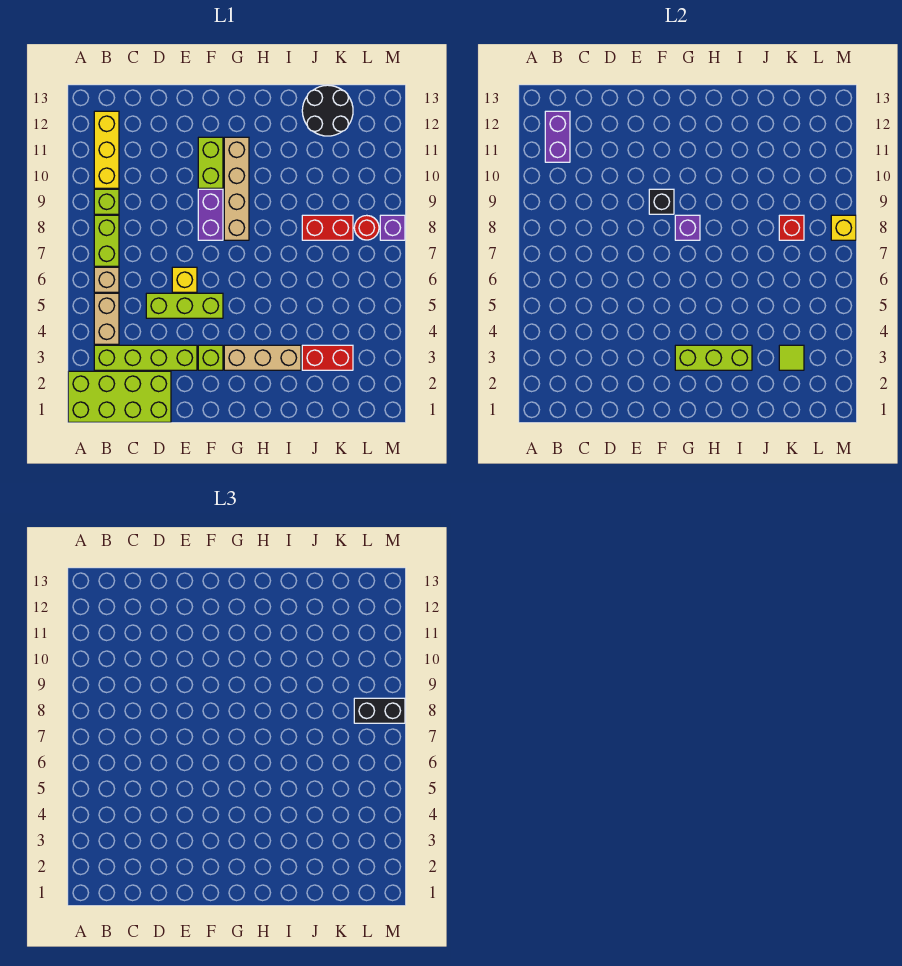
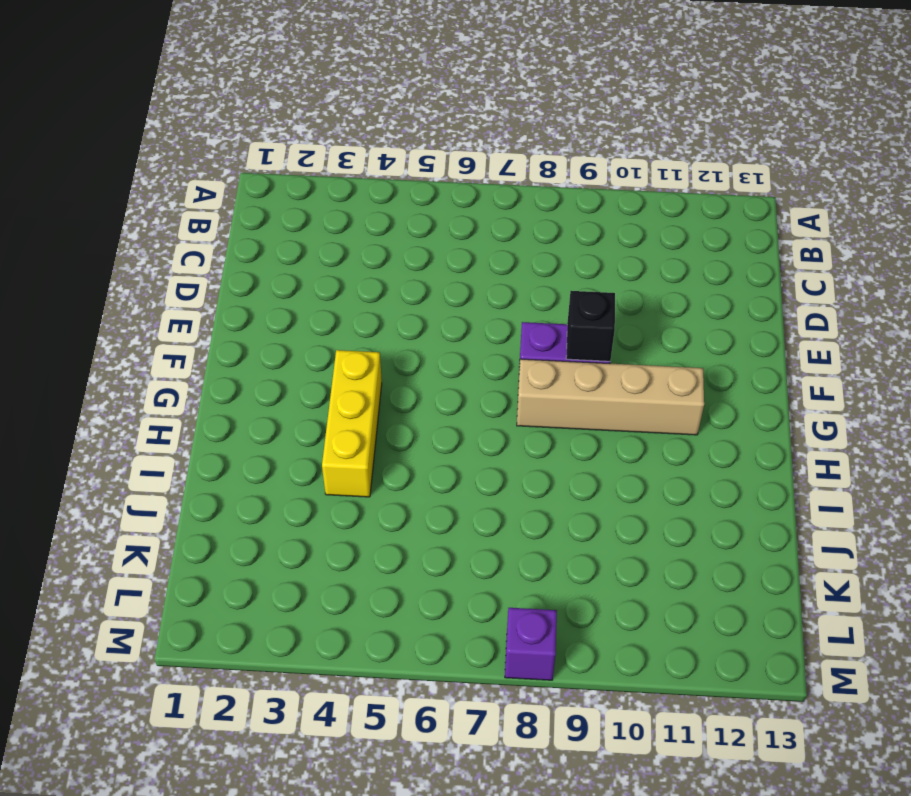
yellow 1x3 brick [322,350,382,497] -> yellow 1x3 brick turned to [94,111,119,188]
none -> lime 2x4 brick [68,371,171,422]
none -> lime 1x4 brick [94,345,197,370]
none -> tan 1x2 brick [94,293,119,344]

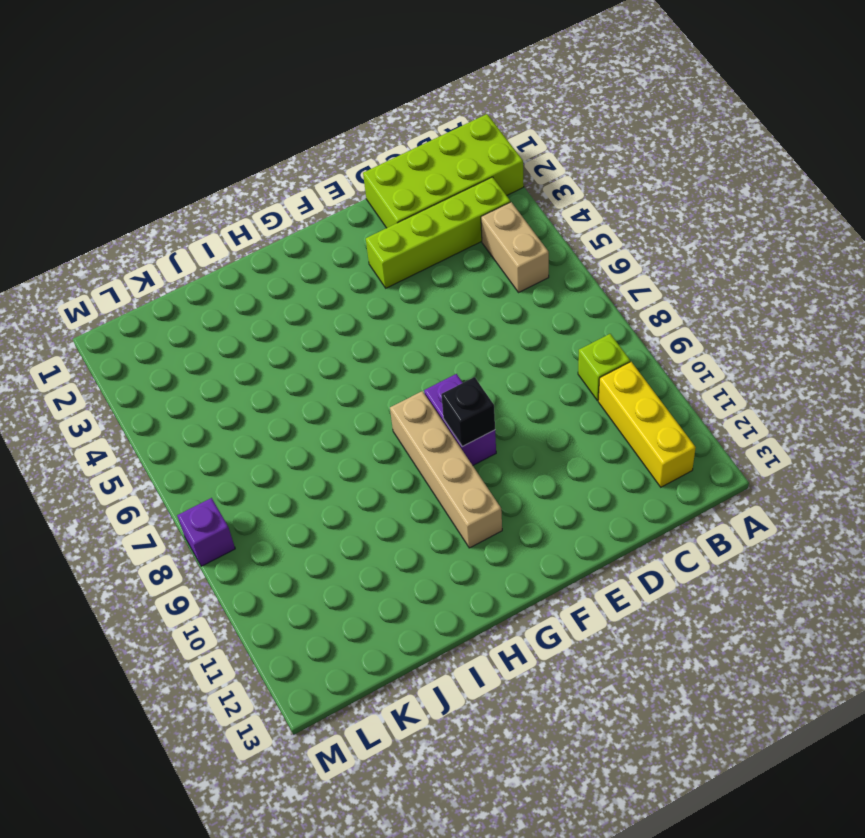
none -> tan 1x1 brick [94,267,119,292]
none -> lime 1x2 brick [94,215,119,266]
none -> lime 1x3 brick [146,293,223,318]

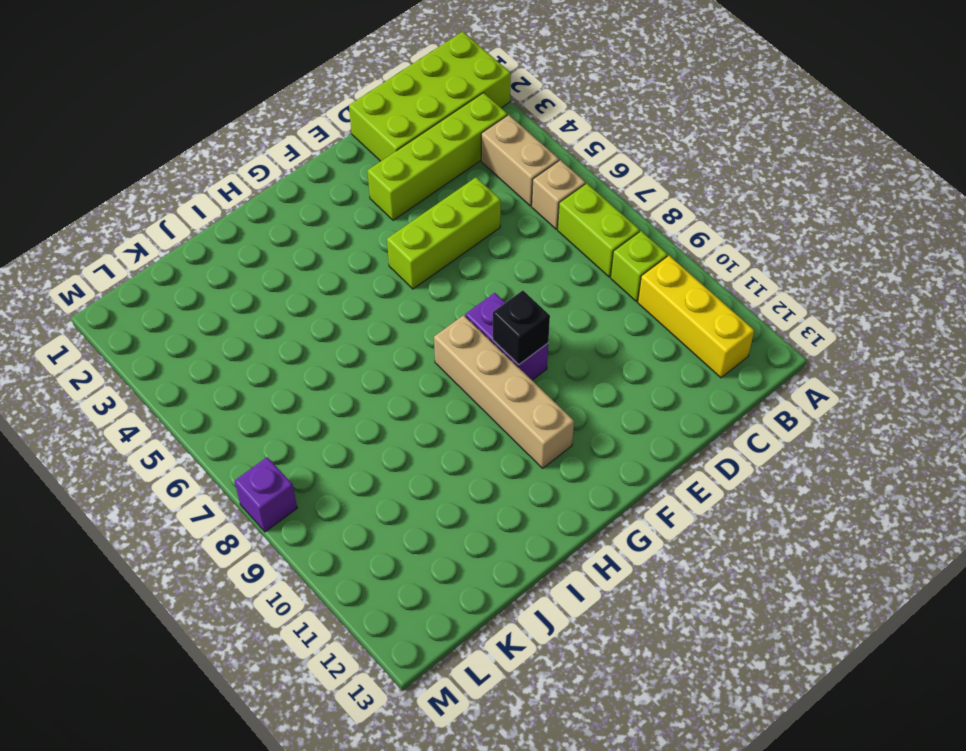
none -> yellow 1x1 brick [172,267,197,292]
none -> lime 1x1 brick [198,345,223,370]
none -> lime 1x2 brick [198,137,223,188]

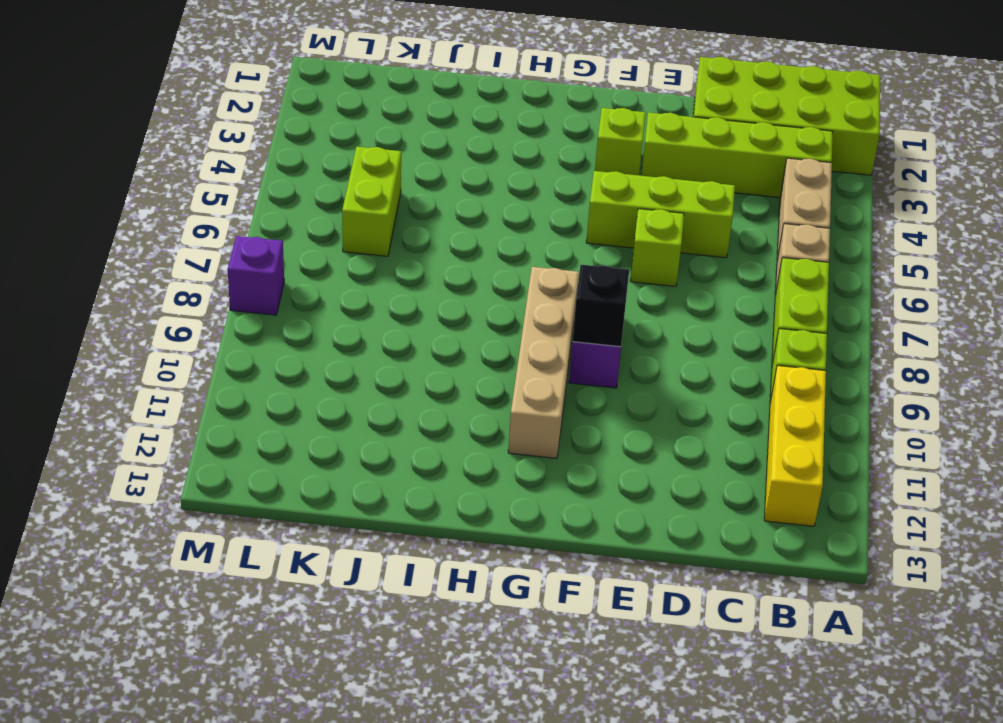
lime 1x1 brick [630,209,684,286] -> yellow 1x1 brick [172,267,197,292]
lime 1x2 brick [342,147,401,256] -> lime 1x2 brick moved to [198,137,223,188]
none -> tan 1x3 brick [224,345,301,370]
none -> red 1x2 brick [302,345,353,370]
none -> red 1x2 brick [302,215,353,240]

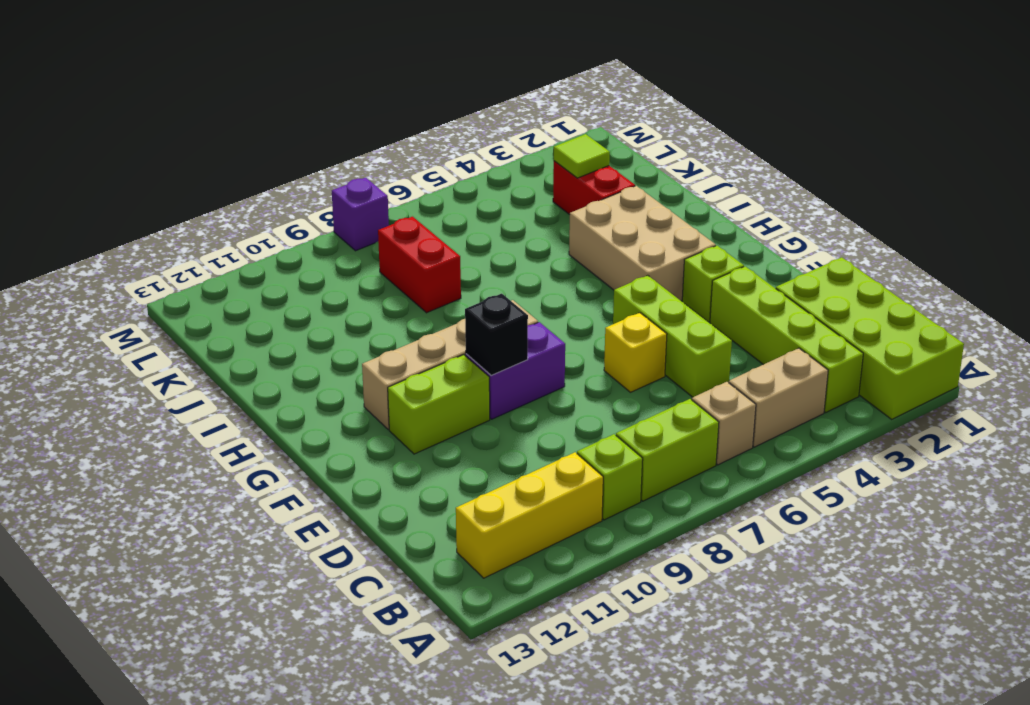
tan 2x3 brick [569,186,716,301] -> tan 1x3 brick [224,345,301,370]
none -> black 2x2 round brick [302,85,353,136]
none -> red 1x1 round brick [354,215,379,240]
none -> purple 1x2 brick [545,111,570,162]

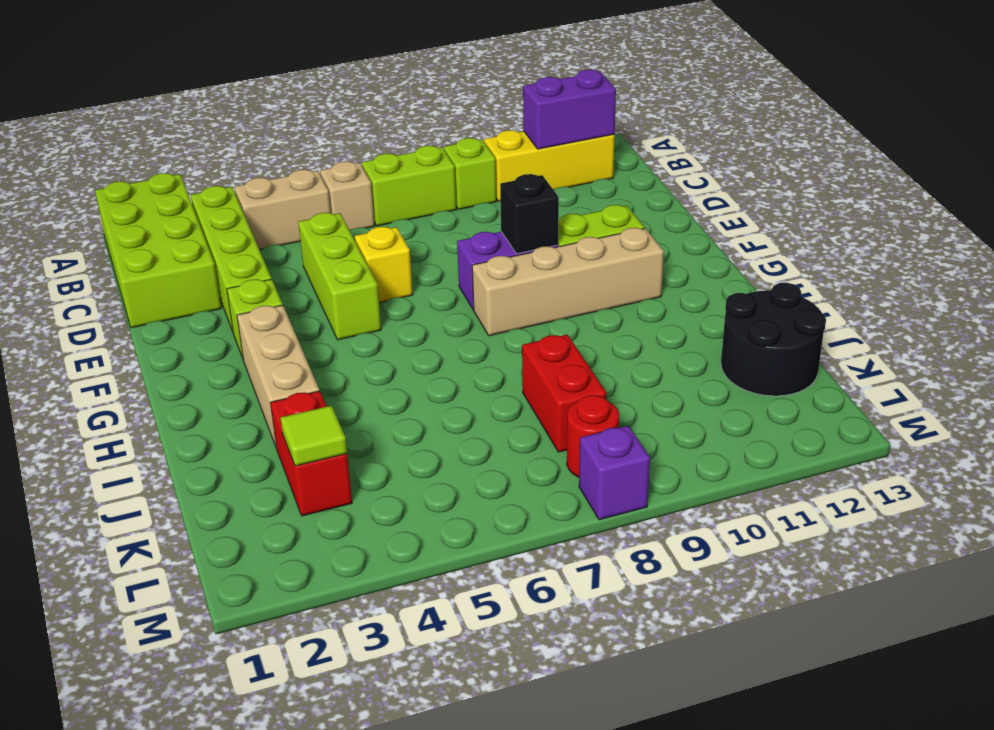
none -> lime 1x3 brick [675,345,752,370]
none -> purple 1x1 brick [675,215,700,240]
none -> red 1x1 brick [779,215,804,240]

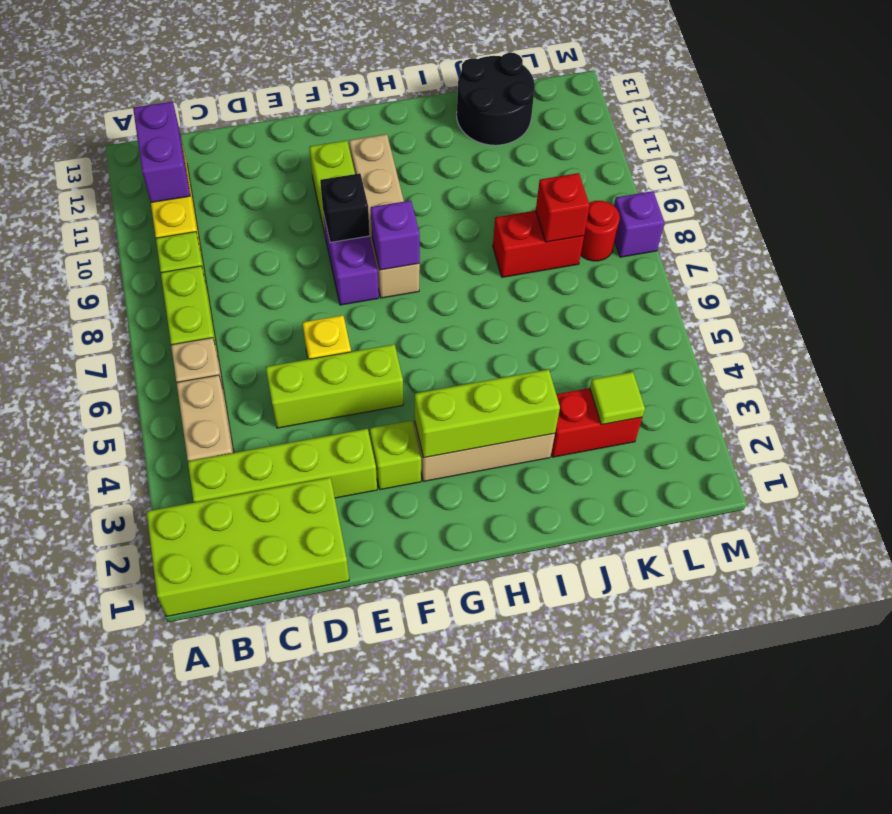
none -> yellow 1x1 brick [831,215,856,240]
none -> black 1x2 brick [354,698,405,723]

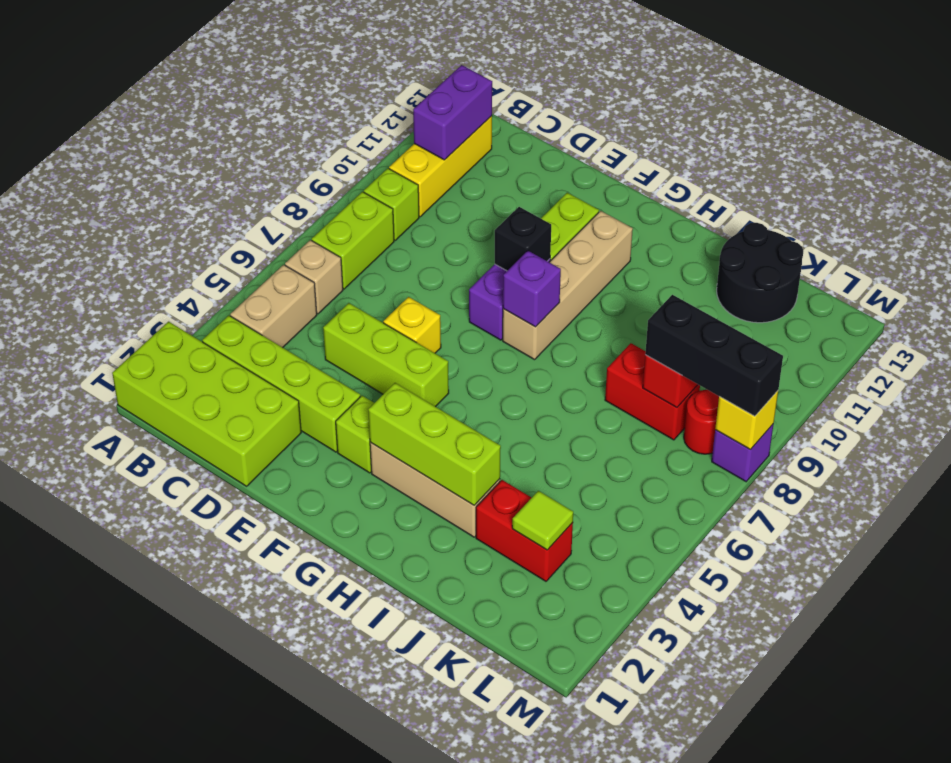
black 1x3 brick [645,295,783,416] -> black 1x2 brick [354,698,405,723]

